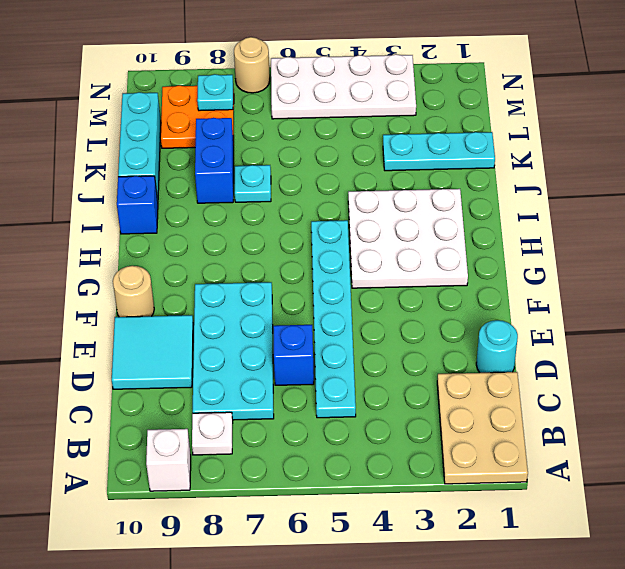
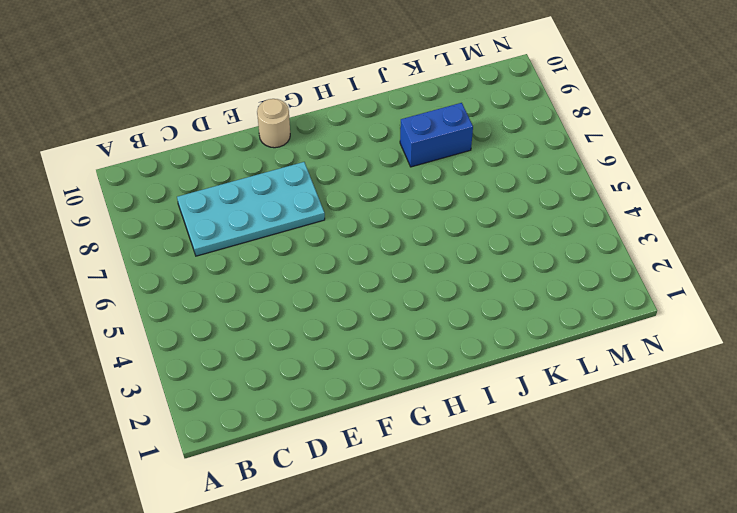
none -> tan 2x3 plate [437,372,528,484]
none -> white 1x1 brick [146,429,191,491]
none -> white 1x1 plate [192,412,233,455]

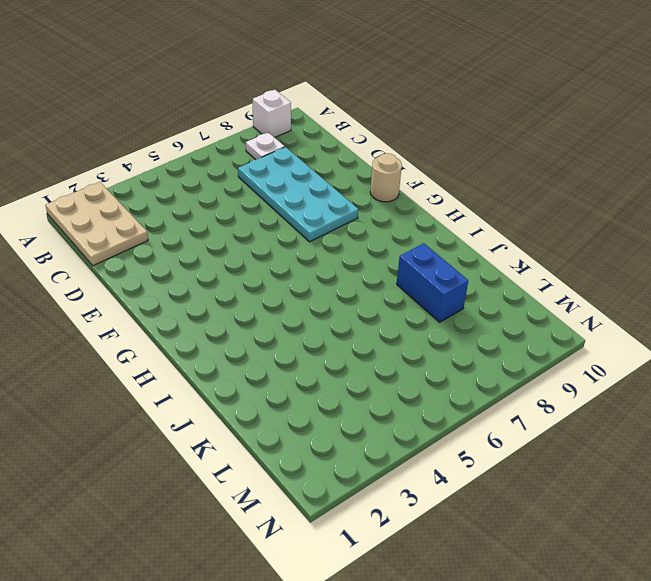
none -> cyan 1x6 plate [311,220,356,418]
none -> cyan 1x1 round brick [476,320,518,373]
none -> blue 1x1 brick [273,325,314,385]

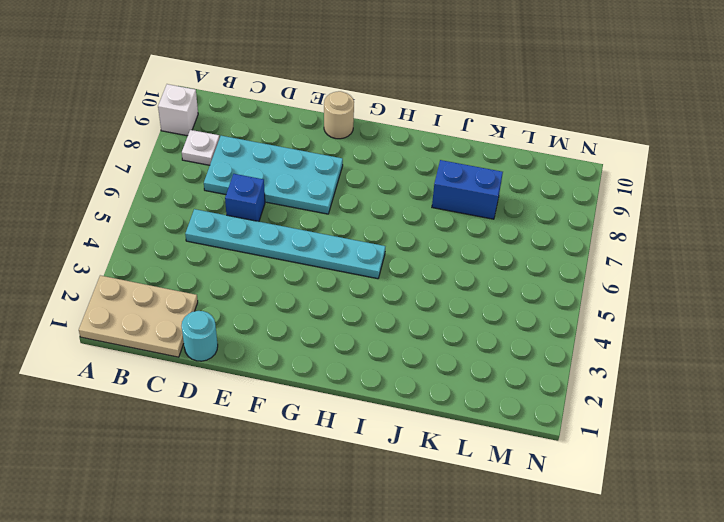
none -> cyan 2x2 tile [112,315,193,389]
none -> white 3x3 plate [348,189,468,288]
none -> blue 1x1 brick [117,176,158,234]

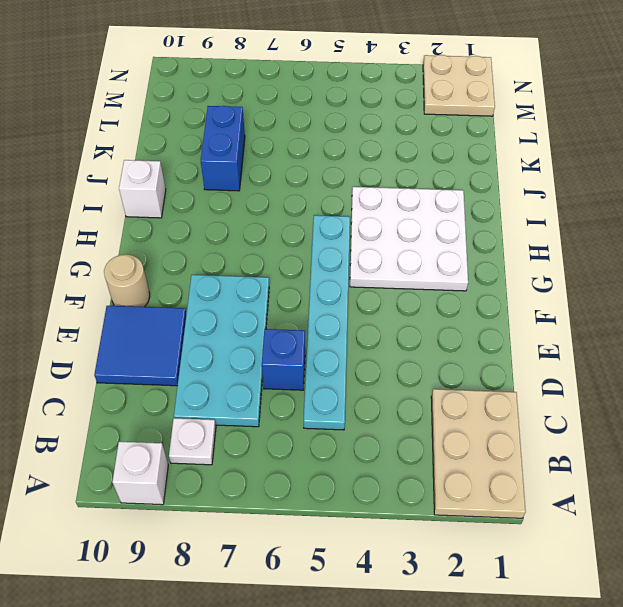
blue 2x2 tile [94,306,186,386] -> cyan 2x2 tile [112,315,193,389]
white 1x1 brick [119,160,166,218] -> blue 1x1 brick [117,176,158,234]
tan 2x2 plate [423,55,495,116] -> none
none -> cyan 1x1 round brick [476,320,518,373]
none -> cyan 1x1 plate [235,165,271,202]
none -> cyan 1x3 brick [118,92,161,201]

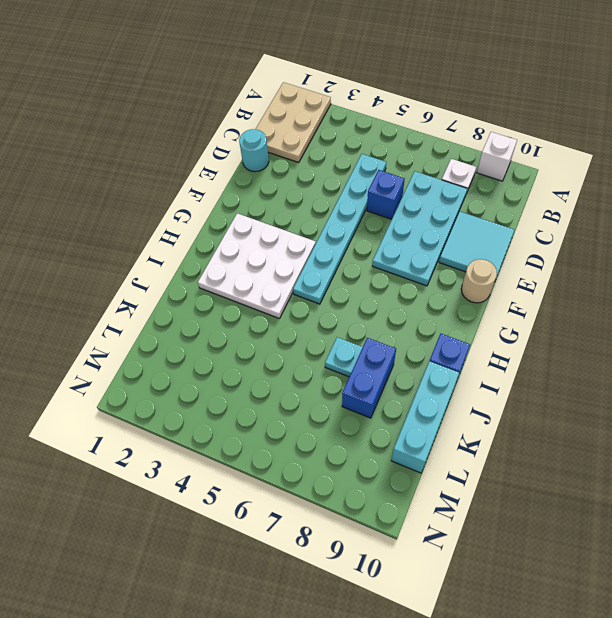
none -> cyan 1x3 plate [383,132,495,171]
none -> orange 2x2 plate [161,85,234,148]
none -> white 2x4 plate [271,54,416,119]

